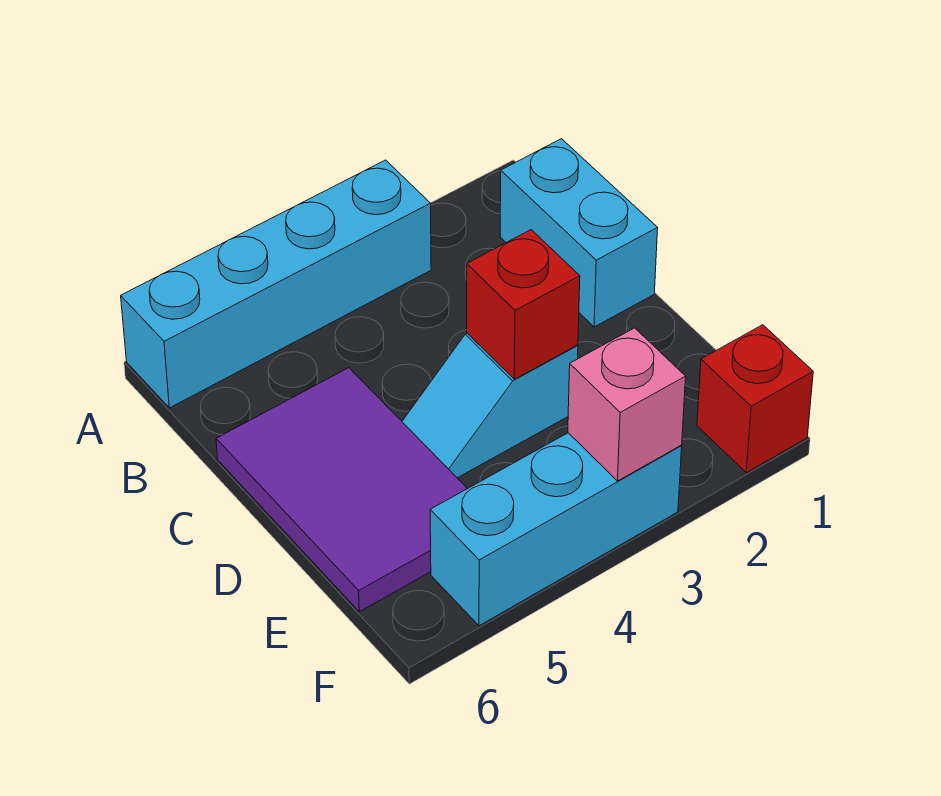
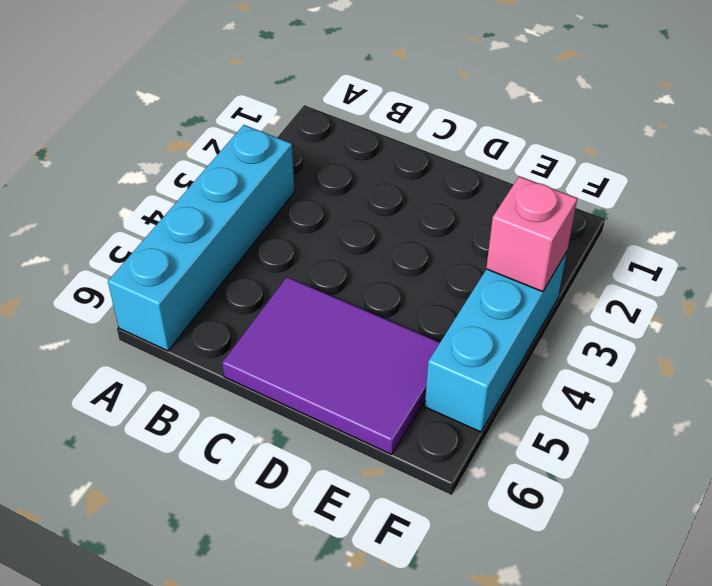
none -> cyan 1x2 brick [500,139,658,327]
none -> cyan 1x2 slope [402,333,578,478]

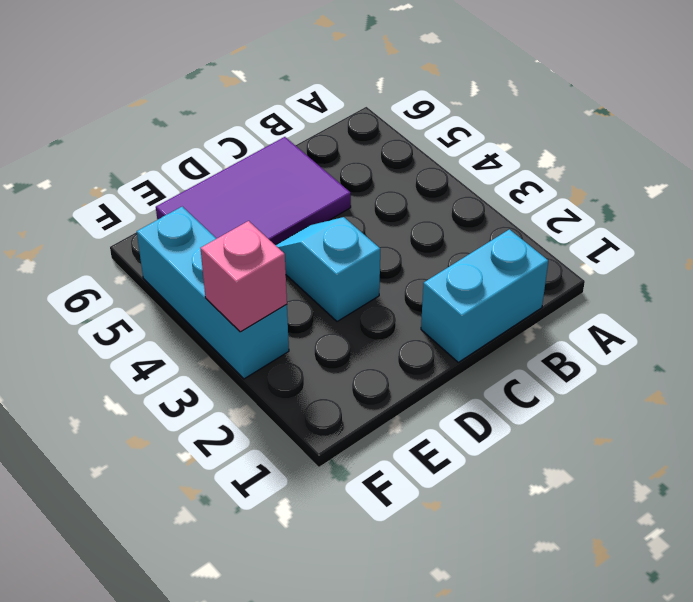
none -> cyan 1x4 brick [121,160,431,408]
none -> red 1x1 brick [697,325,813,473]

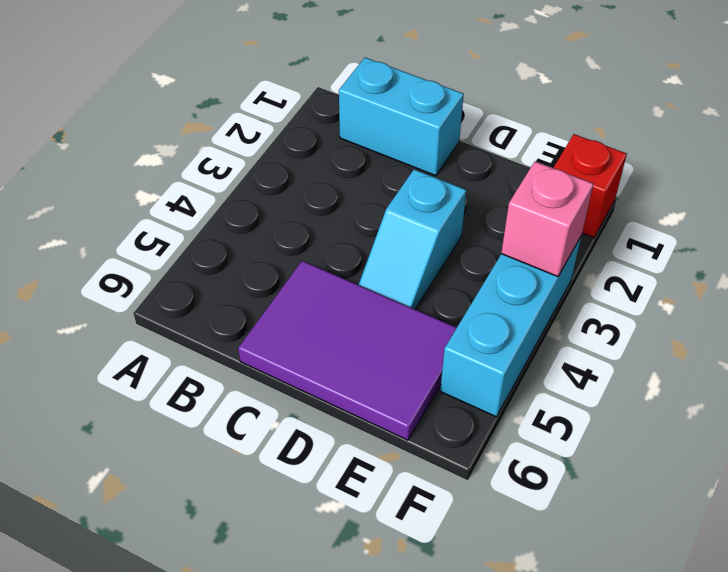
none -> cyan 1x4 brick [121,160,431,408]
none -> red 1x1 brick [467,230,580,379]

